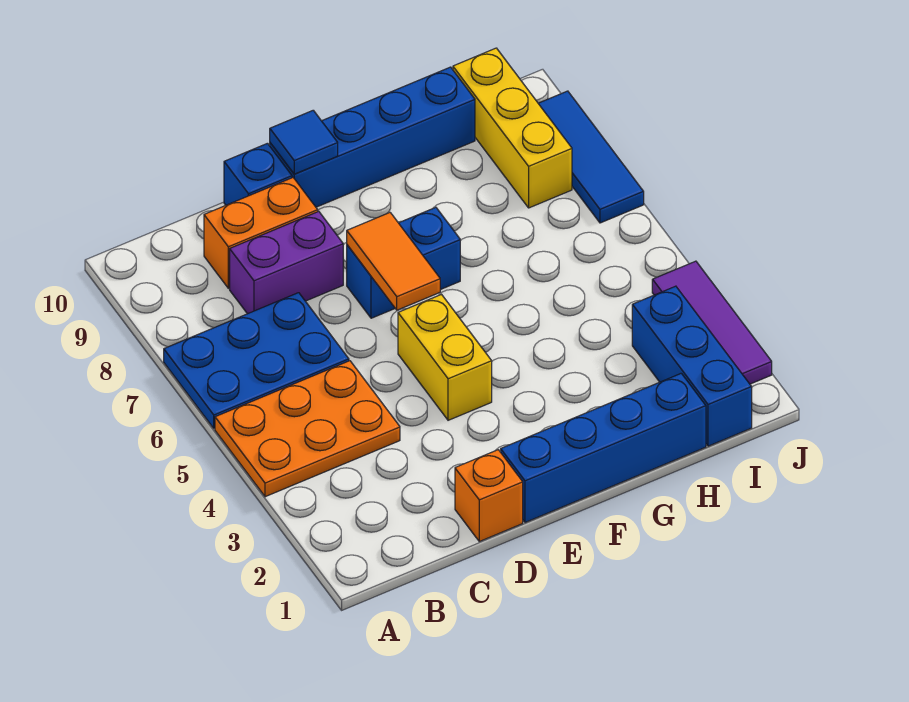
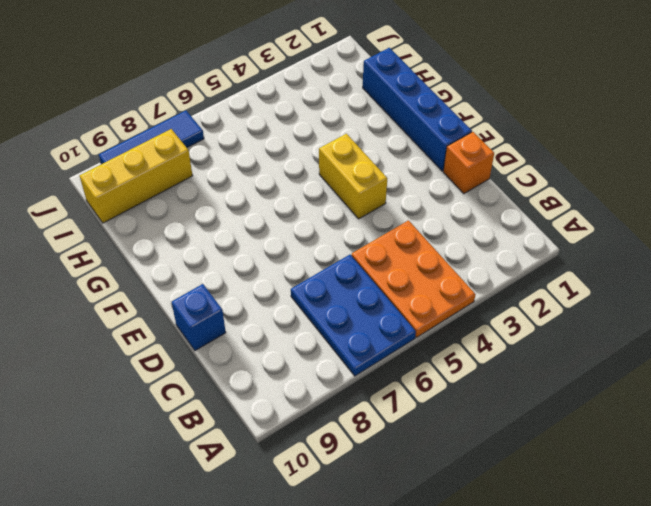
yellow 1x2 brick [319,134,387,219] -> yellow 1x2 brick turned to [398,295,492,420]
none -> purple 1x2 brick [230,211,343,314]
none -> orange 1x2 brick [204,178,318,288]
none -> blue 1x2 brick [347,207,460,318]

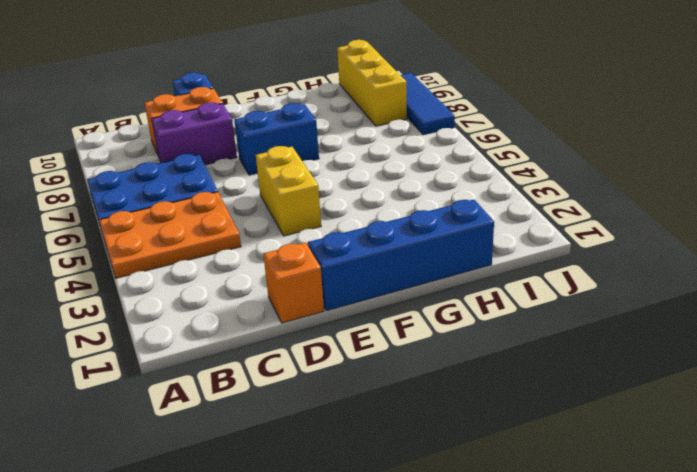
none -> blue 1x4 brick [270,67,475,207]
none -> blue 1x3 brick [632,286,752,446]
none -> purple 1x3 tile [652,261,772,384]

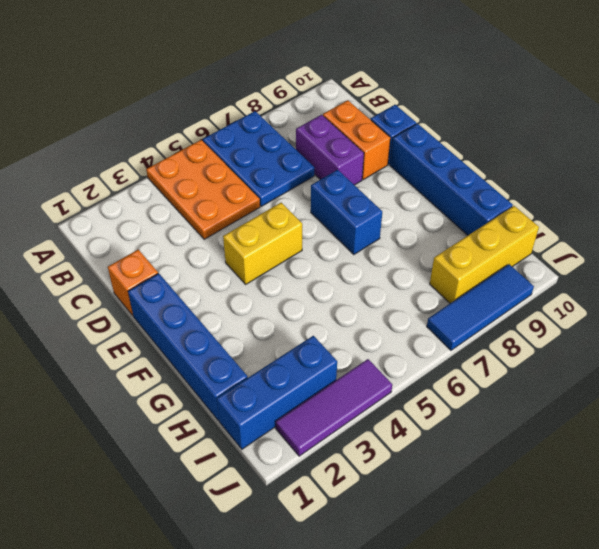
none -> orange 1x2 tile [347,213,440,310]
none -> blue 1x1 tile [270,110,338,174]

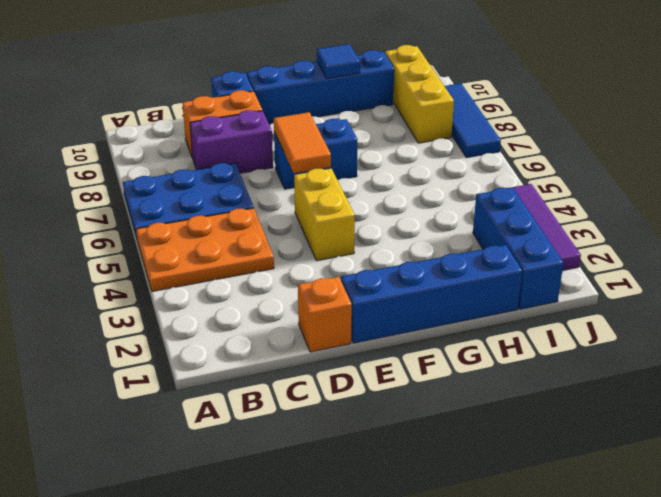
blue 1x1 tile [317,44,360,78] -> blue 1x1 tile moved to [270,110,338,174]

